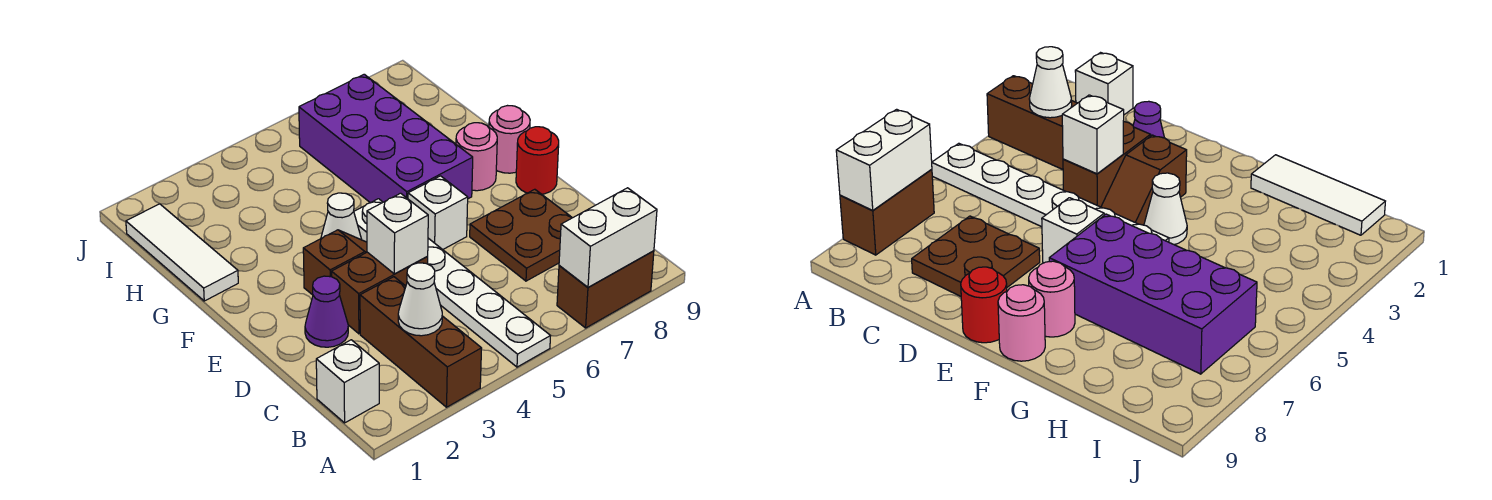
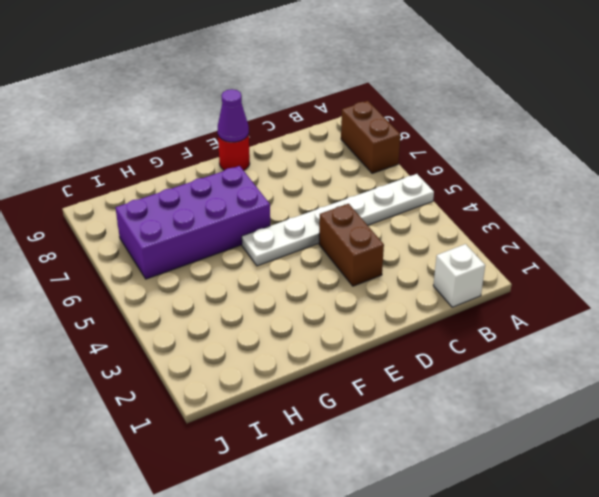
purple 1x1 cone [218,89,249,142] -> purple 1x1 cone moved to [305,276,348,347]
none -> brown 1x3 brick [360,277,482,407]
none -> brown 2x2 plate [470,189,572,281]
none -> brown 1x2 slope [303,230,367,295]

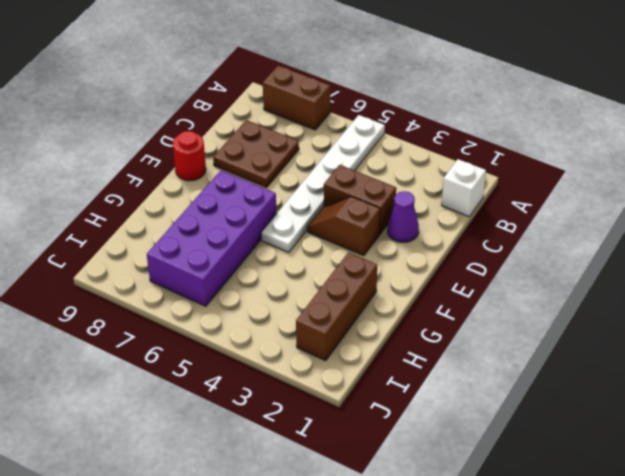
brown 1x3 brick [296,252,377,361] -> brown 1x3 brick moved to [360,277,482,407]
none -> white 1x1 brick [408,176,468,250]
none -> white 1x1 cone [321,193,362,240]
none -> pink 1x1 round brick [456,123,497,191]

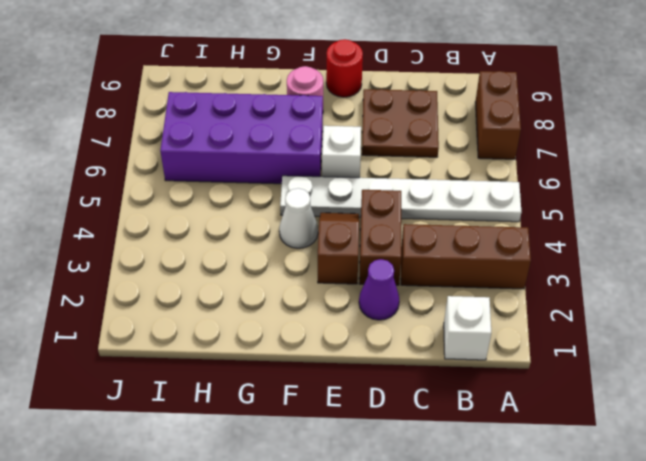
none -> pink 1x1 round brick [489,106,530,173]
none -> white 1x3 tile [126,204,238,301]
none -> white 1x2 brick [559,188,657,287]

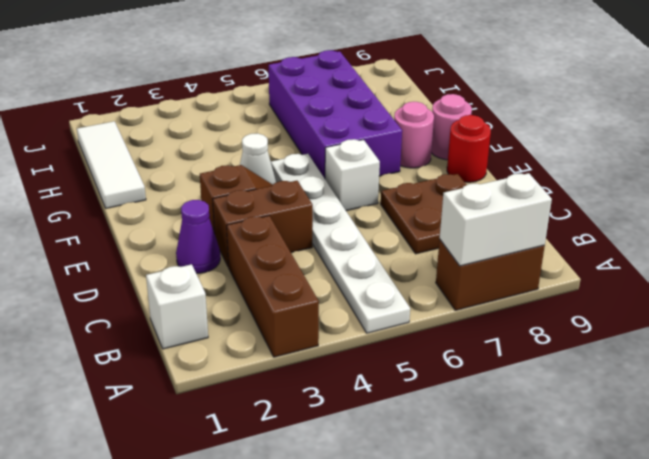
none -> white 1x1 cone [398,263,442,336]
none -> white 1x1 brick [367,193,428,274]

